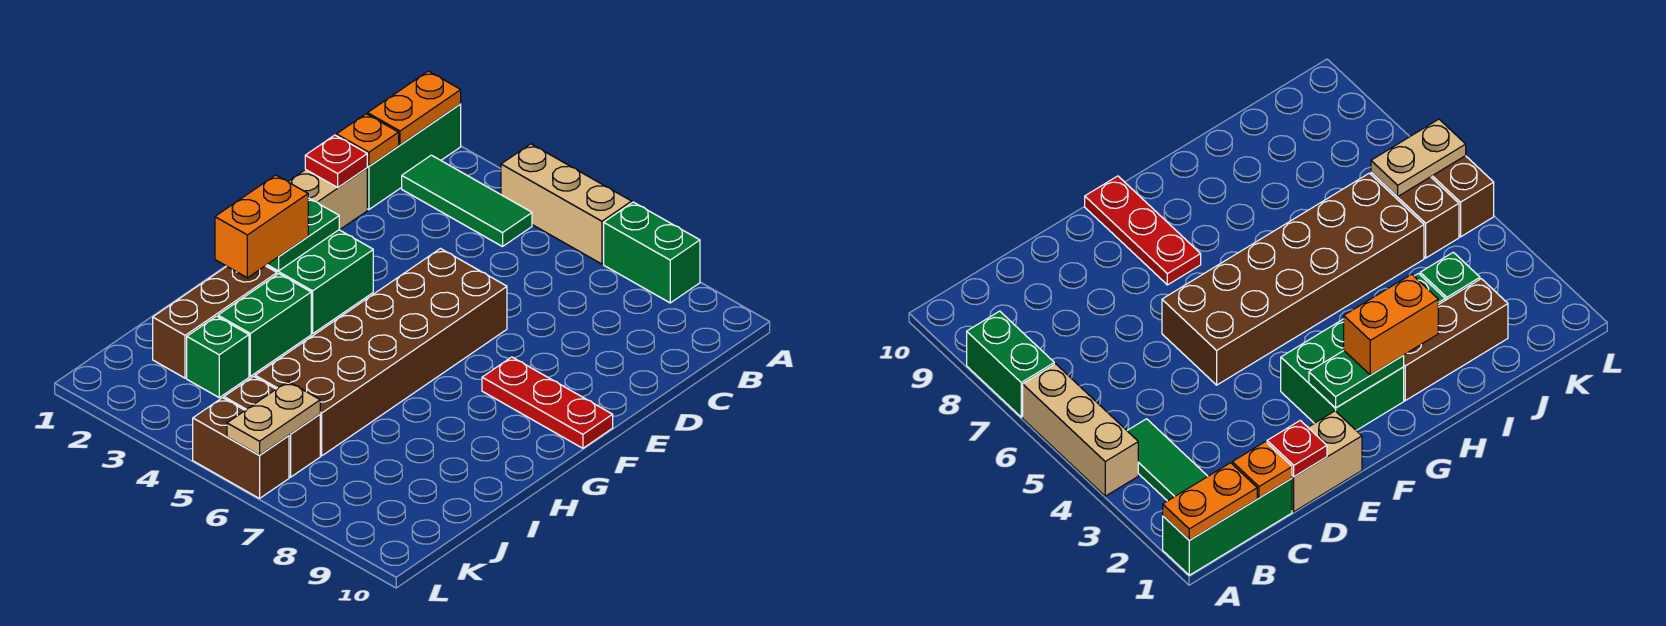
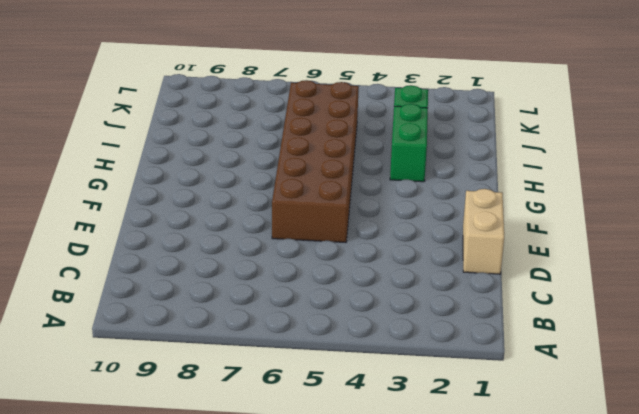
none -> green 1x3 brick [367,104,461,210]
none -> tan 1x3 brick [501,144,632,264]
none -> green 1x2 brick [604,202,700,303]

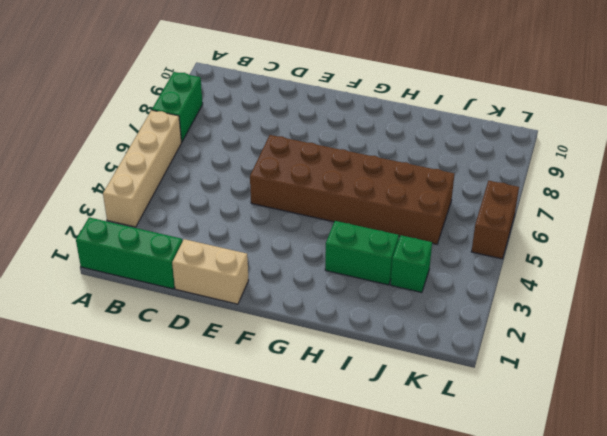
tan 1x4 brick [103,110,182,227] -> tan 1x3 brick [501,144,632,264]
none -> green 1x3 tile [402,155,532,247]
none -> green 2x2 brick [266,230,373,334]
none -> red 1x3 plate [482,357,613,448]

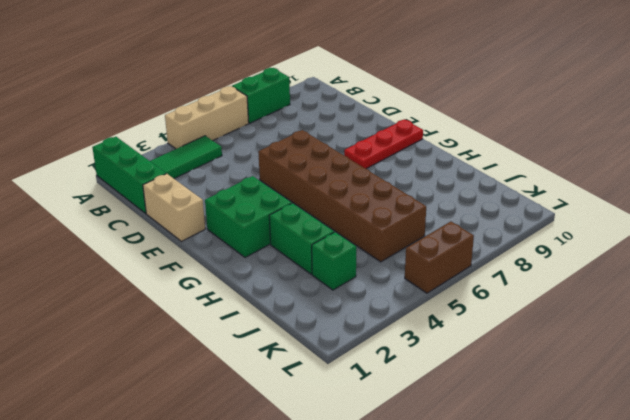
none -> brown 1x3 brick [153,266,277,378]
none -> brown 1x2 brick [224,376,320,477]
none -> orange 1x2 plate [368,71,461,145]

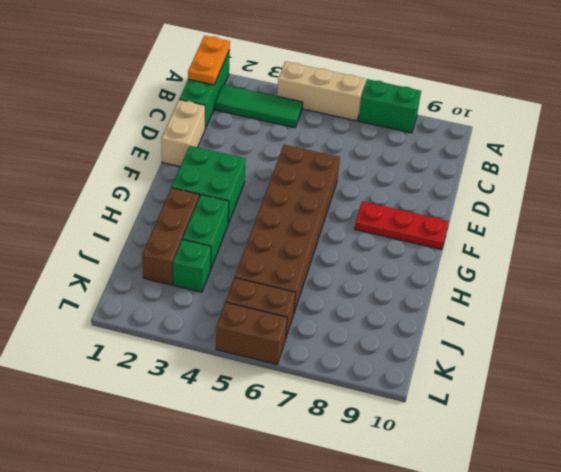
none -> orange 1x1 plate [336,114,399,166]
none -> red 1x1 plate [305,135,367,187]
none -> green 1x2 plate [267,198,339,271]

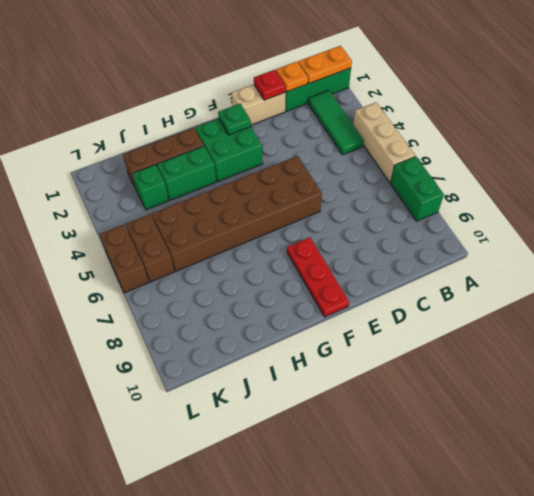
green 1x1 plate [218,104,251,135] -> green 1x2 plate [267,198,339,271]
none -> tan 1x2 plate [227,381,320,455]
none -> orange 1x2 brick [215,175,308,278]

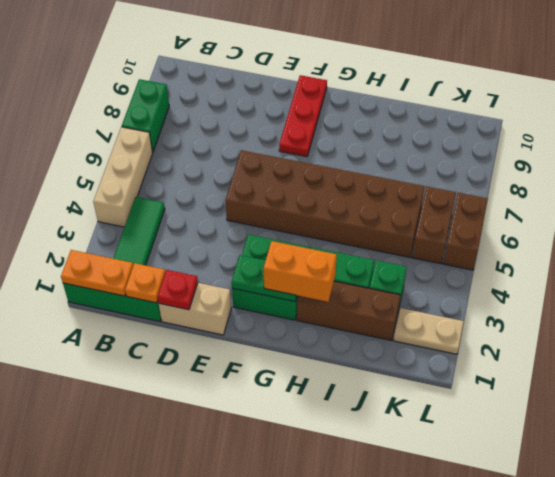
tan 1x2 plate [393,308,464,354] -> tan 1x2 plate moved to [227,381,320,455]

